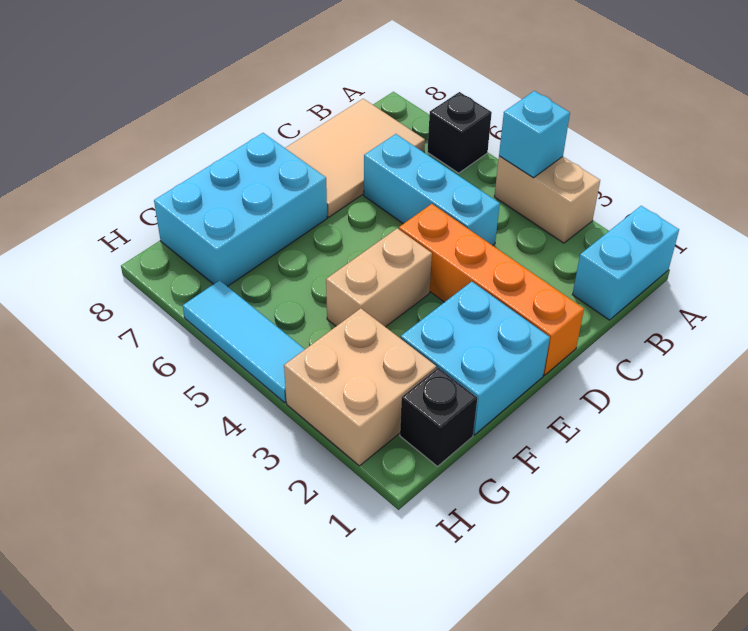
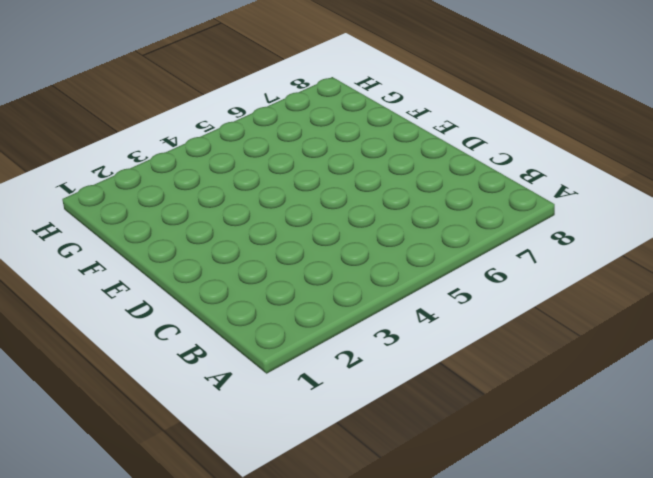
none -> cyan 1x2 brick [572,206,679,320]
none -> tan 1x2 brick [494,156,600,243]
none -> black 1x1 brick [427,92,492,173]

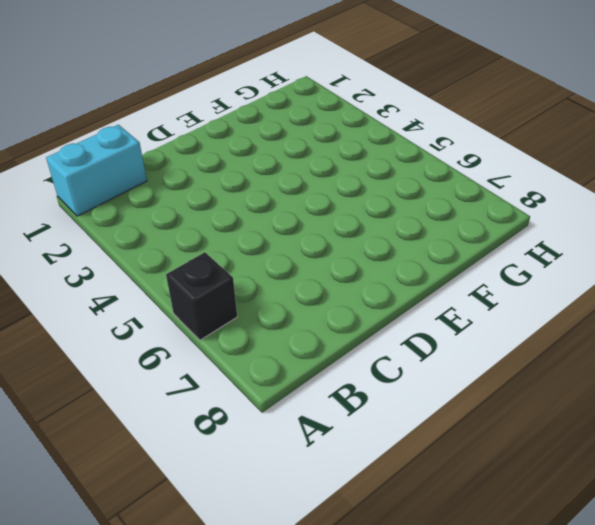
none -> tan 1x2 brick [494,156,600,243]
none -> tan 2x3 tile [285,99,425,217]
none -> cyan 1x3 brick [364,134,500,245]

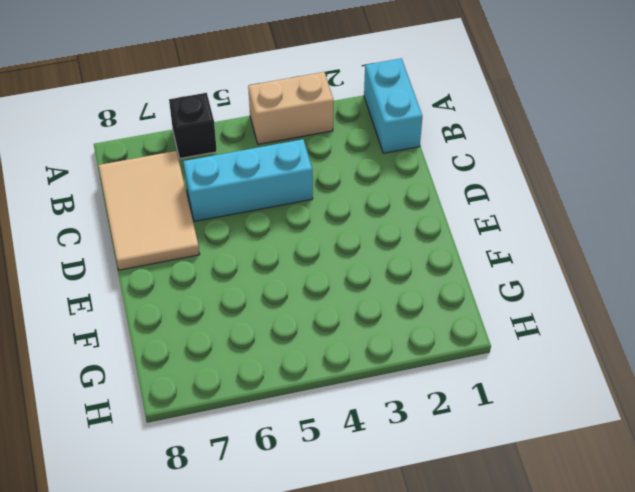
none -> orange 1x4 brick [399,204,584,375]
none -> cyan 2x2 brick [401,282,550,435]
none -> tan 1x2 brick [326,228,432,327]

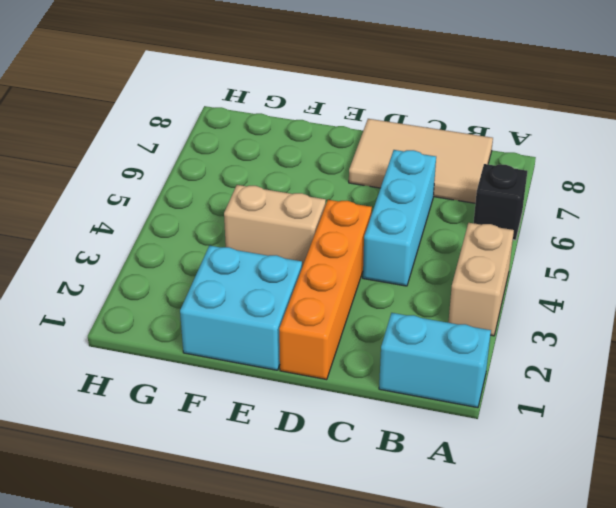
none -> cyan 2x3 brick [154,133,327,287]
none -> black 1x1 brick [400,368,477,466]
none -> tan 2x2 brick [284,308,436,466]

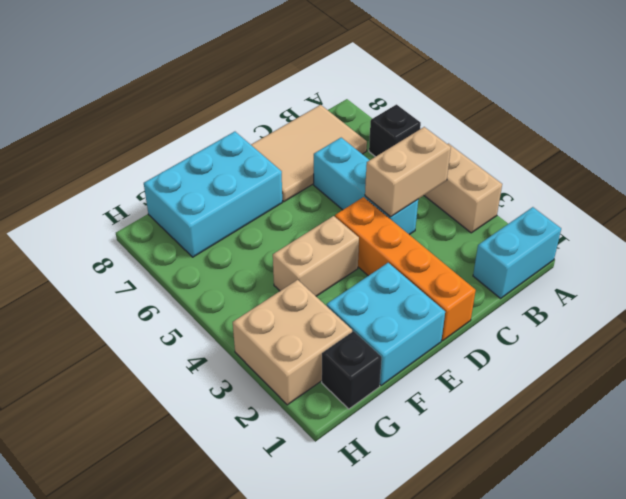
tan 1x2 brick [365,127,451,217] -> none
none -> cyan 1x3 tile [183,280,305,403]
none -> cyan 1x1 brick [499,91,570,178]

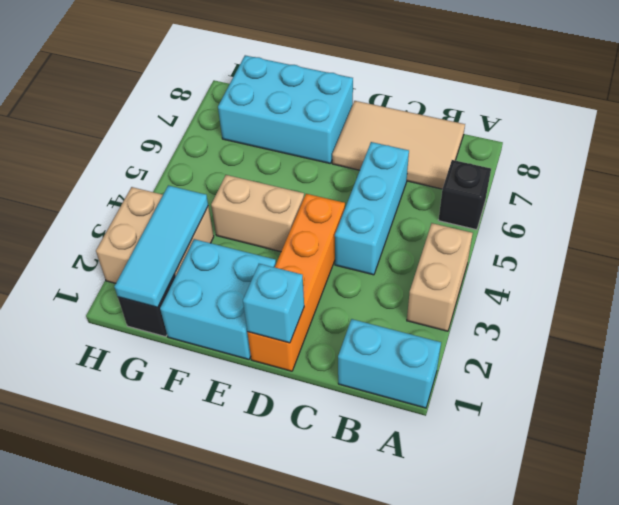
cyan 1x1 brick [243,264,304,343] -> cyan 1x1 brick moved to [499,91,570,178]
cyan 1x3 tile [114,185,208,307] -> cyan 1x3 tile moved to [183,280,305,403]

